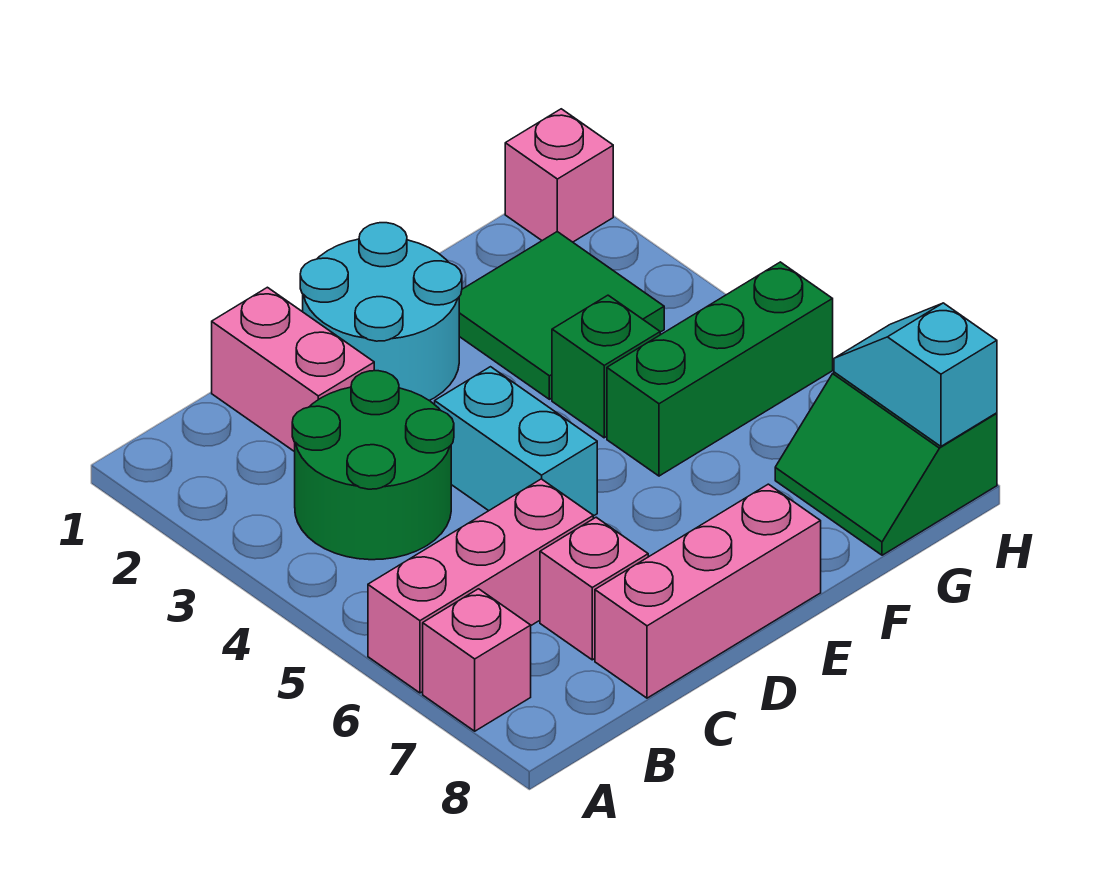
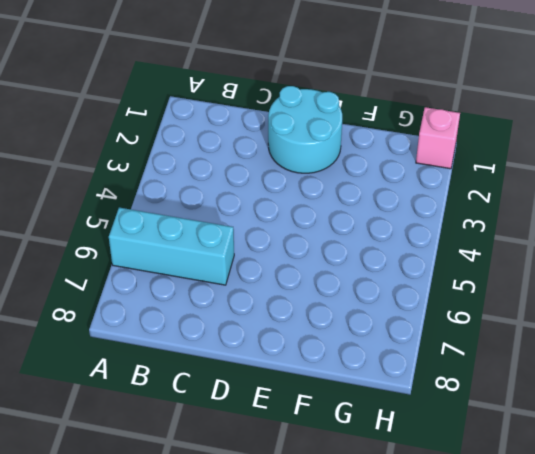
cyan 1x3 brick [109,208,234,285] -> pink 1x3 brick [368,479,593,693]
none -> pink 1x1 brick [423,589,531,731]
none -> green 2x2 round brick [292,371,454,560]
none -> pink 1x2 brick [212,287,374,452]

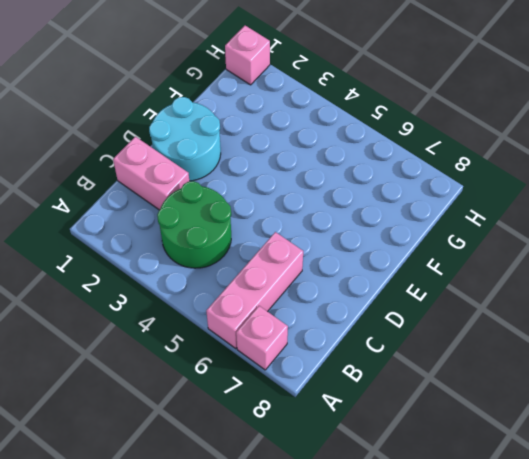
none -> pink 1x1 brick [540,517,648,660]
none -> pink 1x3 brick [595,484,821,698]
none -> cyan 1x2 brick [435,367,597,516]

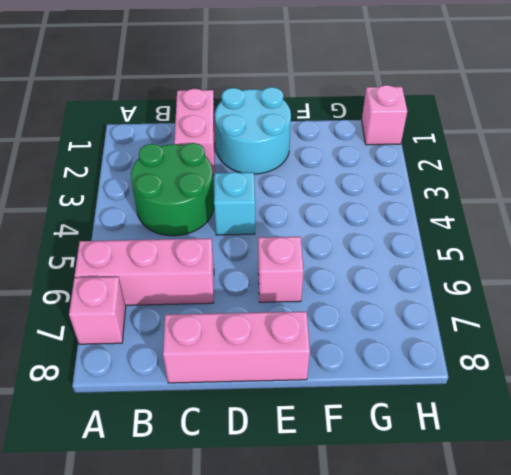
cyan 1x1 brick [214,172,255,235] -> cyan 1x2 brick [435,367,597,516]
pink 1x1 brick [258,237,304,302] -> pink 1x1 brick moved to [540,517,648,660]
none -> green 2x2 tile [459,232,664,399]
none -> green 1x1 brick [552,295,660,438]
none -> green 1x3 brick [607,262,833,476]

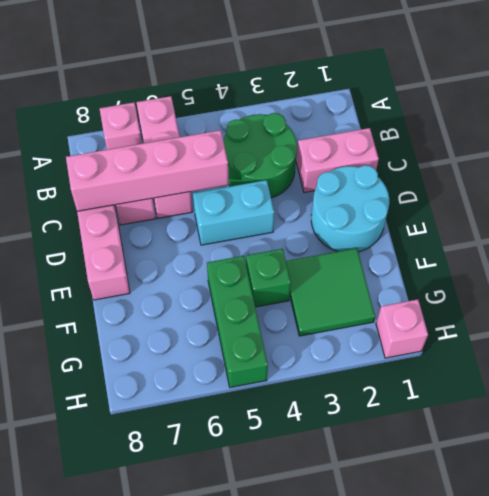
pink 1x4 brick [66,130,229,211] -> none
none -> green 2x2 slope [775,372,997,555]
none -> cyan 1x2 slope [834,303,997,446]

